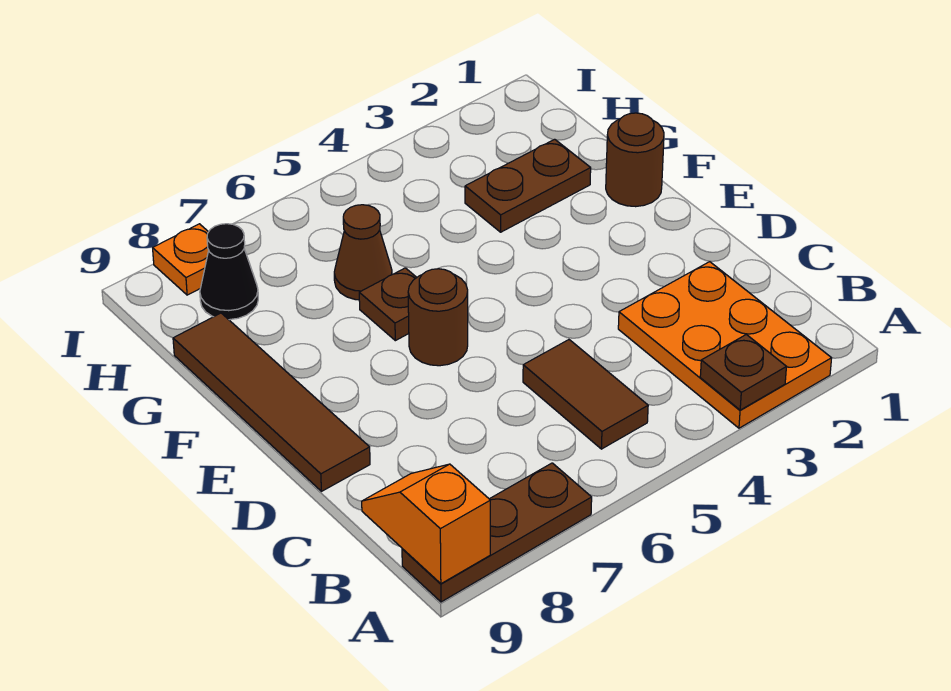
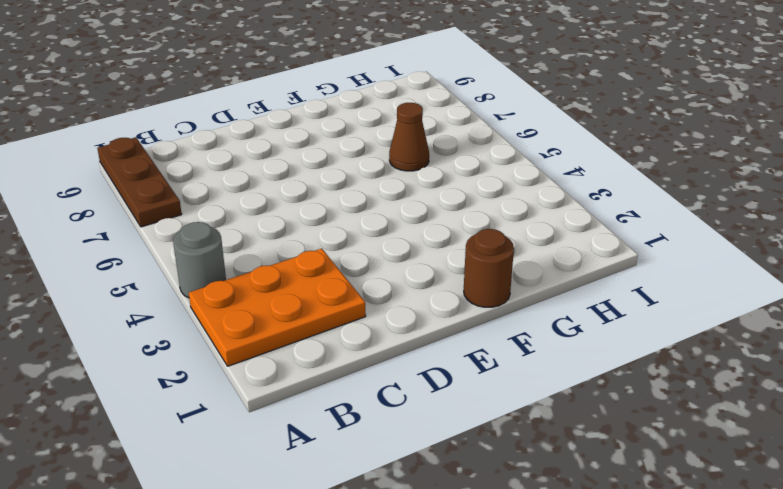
grey 1x1 round brick [173,222,226,298] -> none
none -> brown 1x2 tile [523,340,648,449]
none -> brown 1x4 tile [173,313,370,491]
none -> brown 1x1 round brick [408,269,468,366]

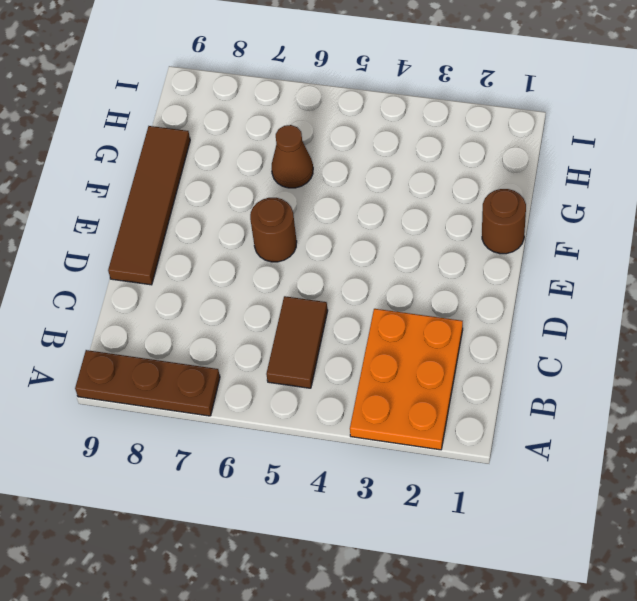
none -> brown 1x1 plate [359,268,417,341]
none -> brown 1x2 plate [465,139,591,232]
none -> black 1x1 cone [200,224,258,320]

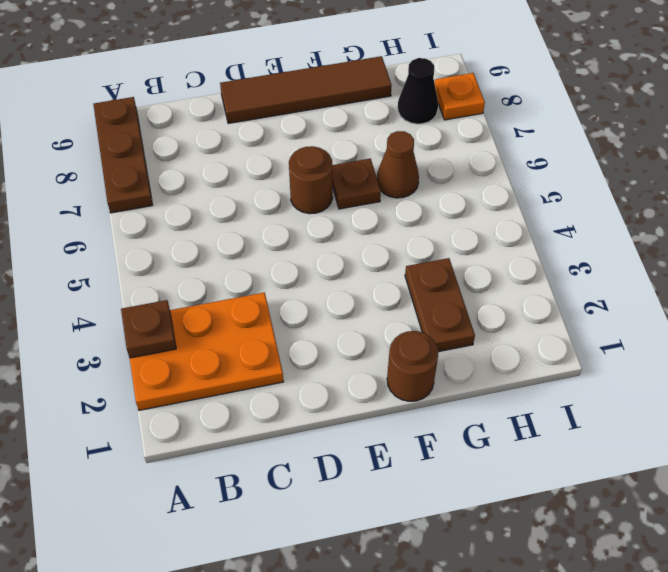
none -> brown 1x2 tile [523,340,648,449]
none -> orange 1x2 slope [362,464,490,584]

